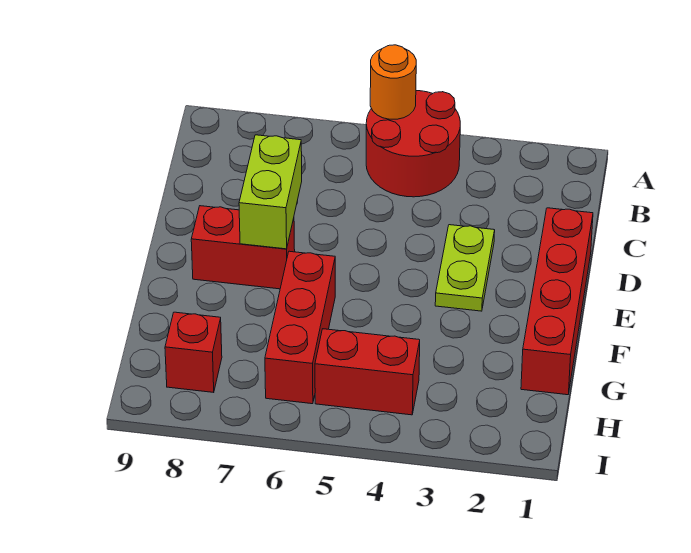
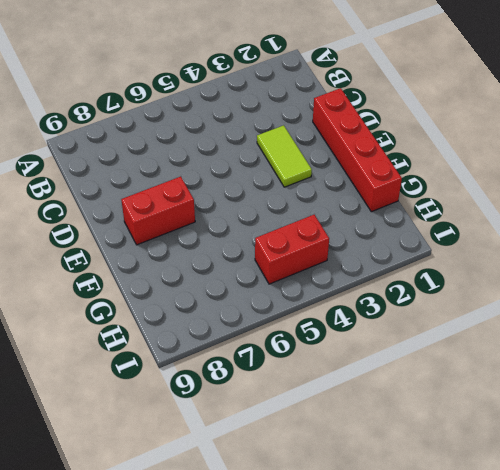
lime 1x2 tile [257,125,312,187] -> lime 1x2 plate [435,225,495,311]
none -> red 2x2 round brick [366,91,460,197]
none -> red 1x3 brick [265,251,335,404]

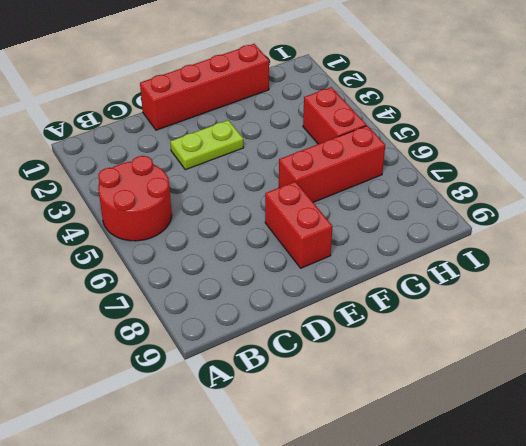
none -> red 1x1 brick [165,312,222,392]
none -> orange 1x1 round brick [370,45,416,119]

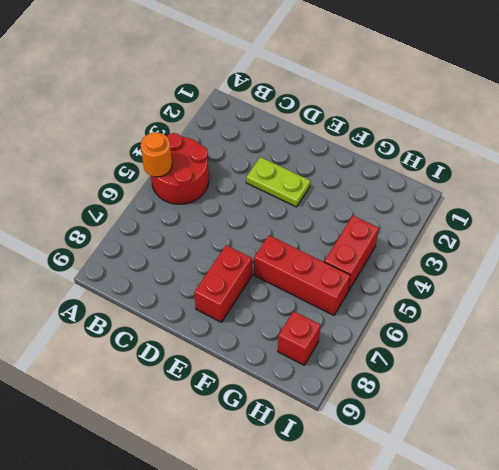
none -> red 1x4 brick [521,208,593,395]
none -> lime 1x2 brick [239,135,302,249]

